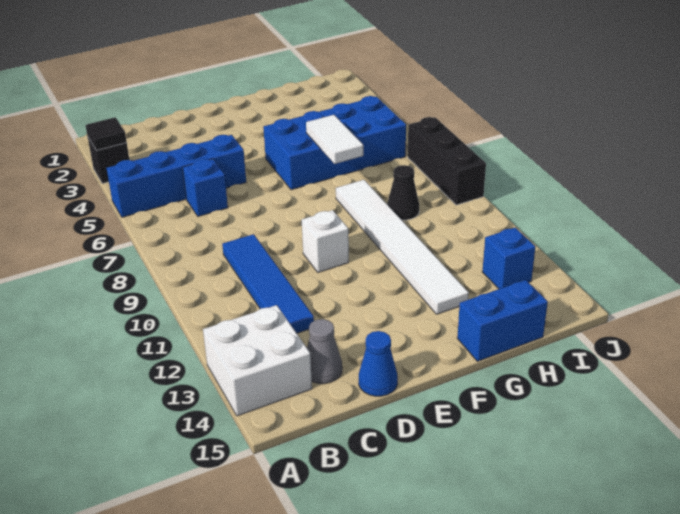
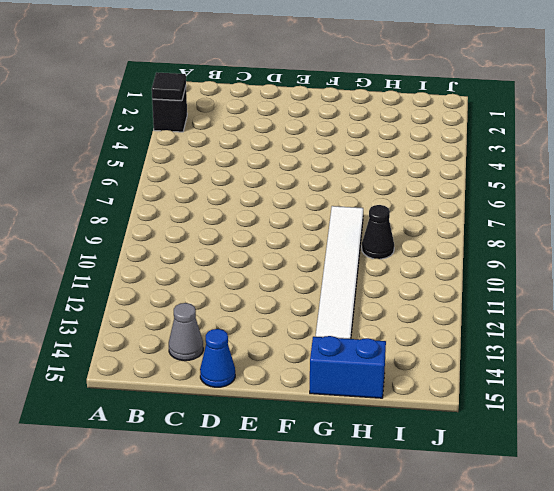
none -> blue 1x4 brick [107,135,246,217]
none -> white 2x2 brick [203,305,312,416]
none -> blue 1x1 brick [183,159,228,216]

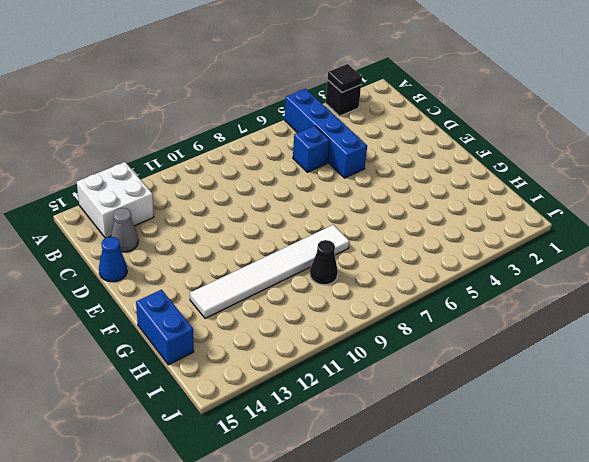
none -> blue 1x4 tile [222,234,314,333]
none -> white 1x1 brick [302,210,349,272]
none -> blue 2x4 brick [263,96,406,190]

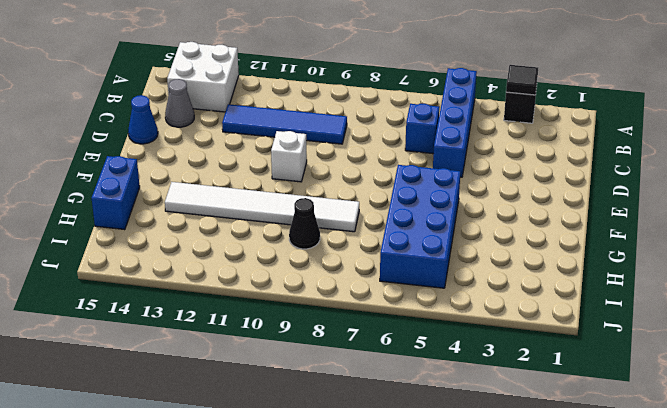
none -> blue 1x1 brick [482,228,535,289]
none -> black 1x3 brick [408,117,486,205]
none -> white 1x2 tile [306,115,363,164]

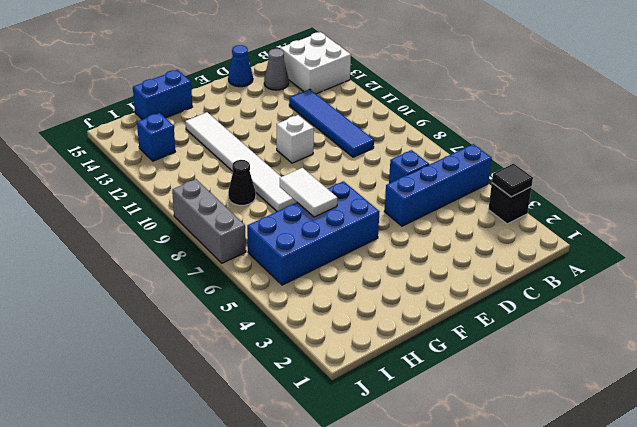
grey 1x3 brick [172,179,246,263] -> black 1x3 brick [408,117,486,205]

